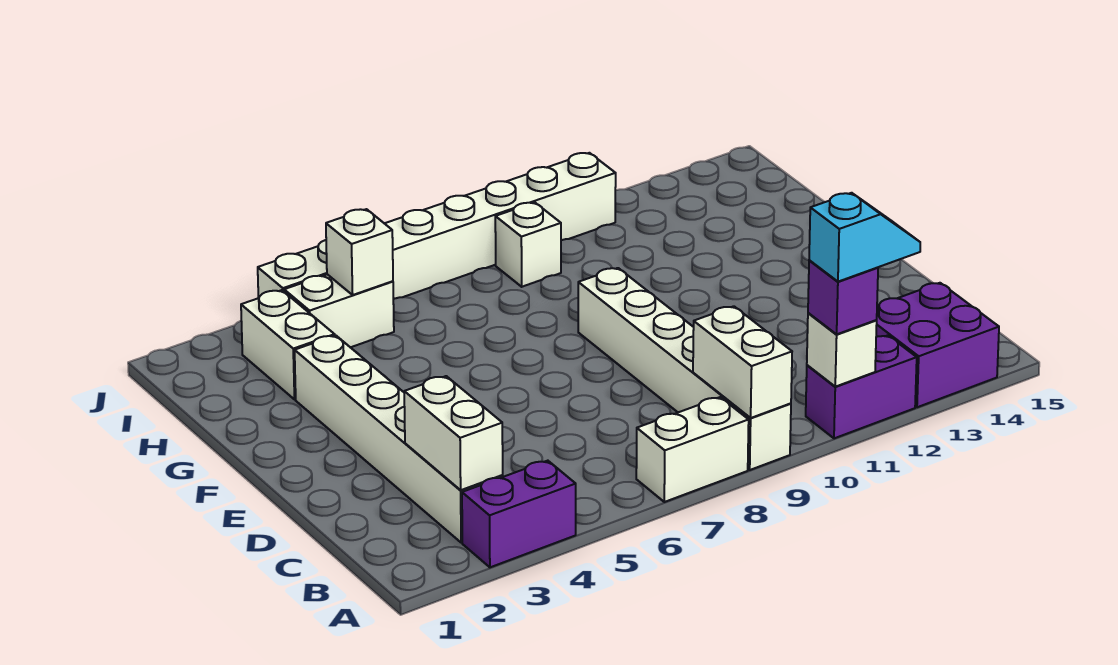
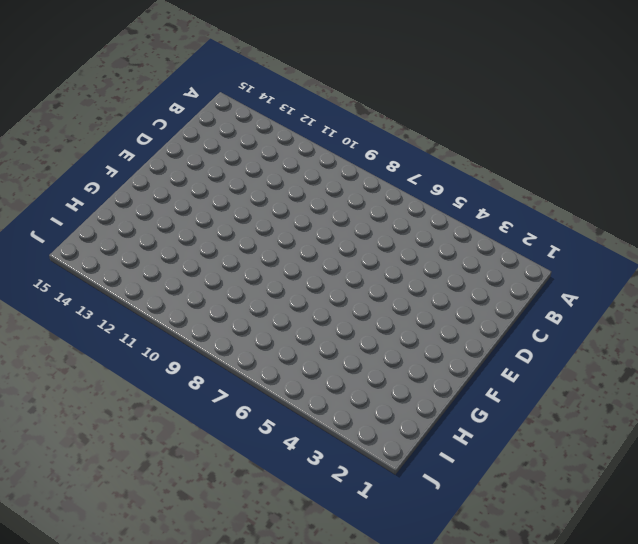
none -> purple 1x2 brick [462,461,576,567]
none -> white 1x2 brick [636,397,749,502]
none -> white 1x6 brick [578,268,791,470]

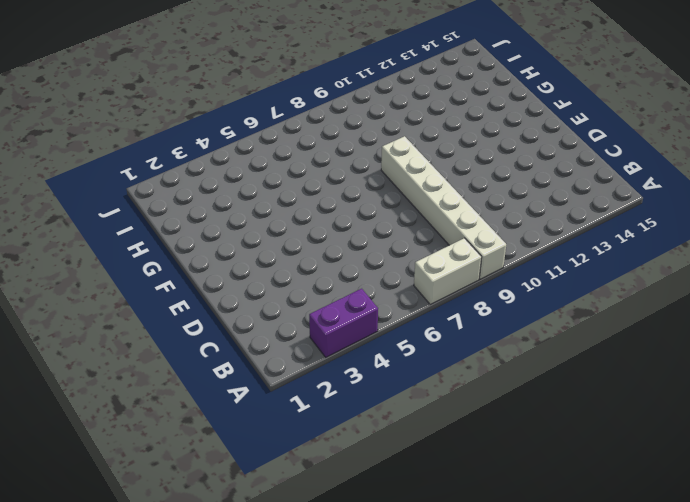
none -> purple 1x2 brick [806,335,917,438]
none -> purple 2x2 brick [876,283,999,407]
none -> white 1x6 brick [295,335,503,543]

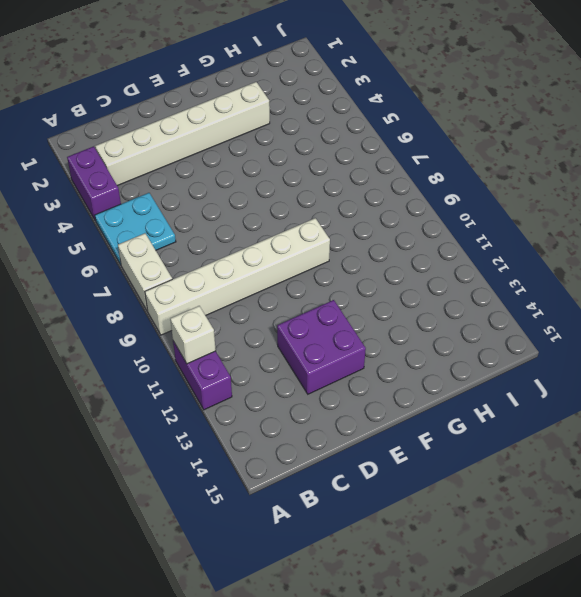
cyan 2x2 plate [95,193,176,265] -> none
purple 2x2 brick [277,300,366,394] -> purple 2x2 brick moved to [876,283,999,407]
none -> white 1x2 brick [241,290,335,400]
none -> white 1x2 brick [284,274,394,347]
none -> white 1x1 brick [495,202,561,287]

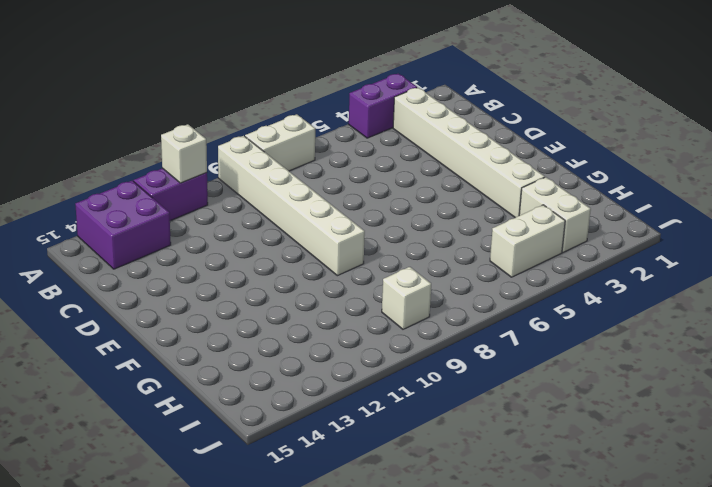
none -> white 1x8 brick [258,153,616,299]
none -> white 1x2 brick [693,306,792,418]
none -> white 1x2 brick [404,376,503,490]

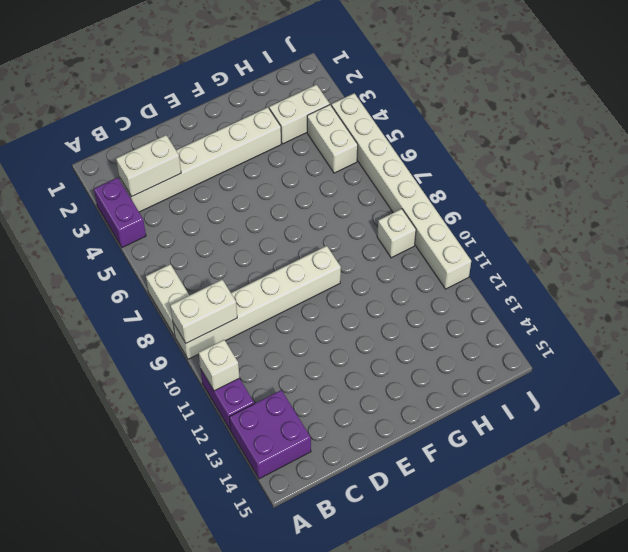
none -> white 1x1 brick [326,209,393,295]
none -> purple 1x1 brick [808,260,878,334]
none -> cyan 1x2 slope [809,193,920,282]

